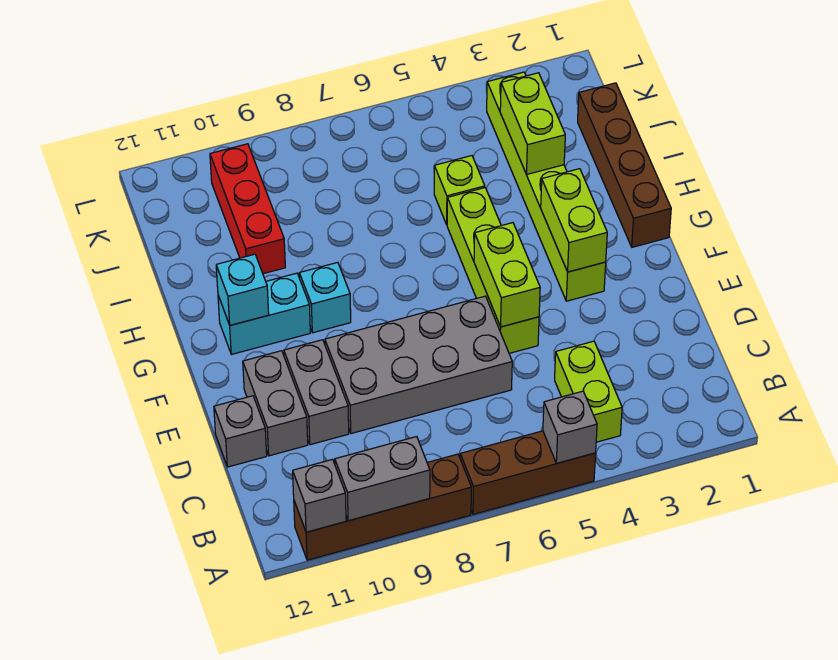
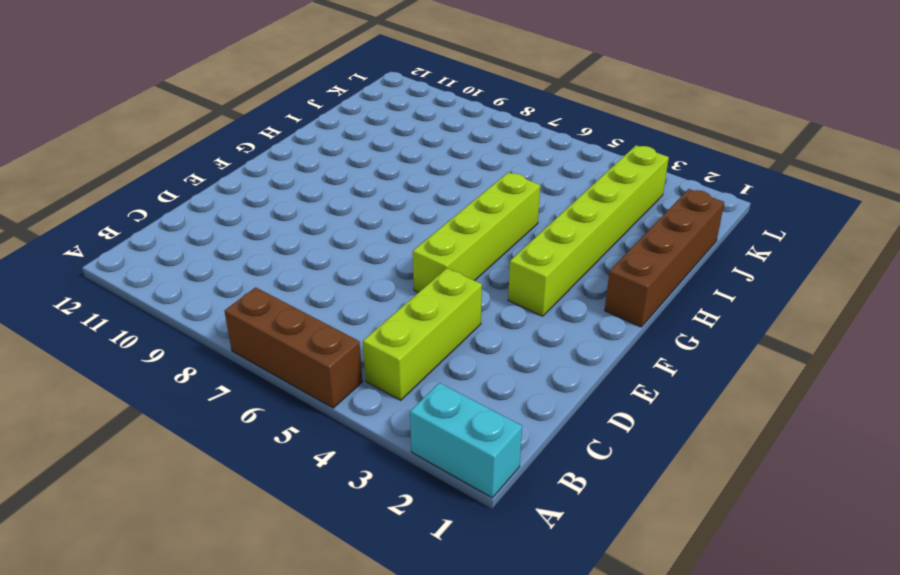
cyan 1x2 brick [410,383,522,498] -> cyan 1x2 brick moved to [218,273,310,354]
lime 1x3 brick [363,268,482,400] -> lime 1x2 brick [555,341,622,442]
none -> brown 1x4 brick [294,454,471,560]
none -> grey 2x4 brick [325,296,512,433]
none -> grey 1x2 brick [284,340,349,445]

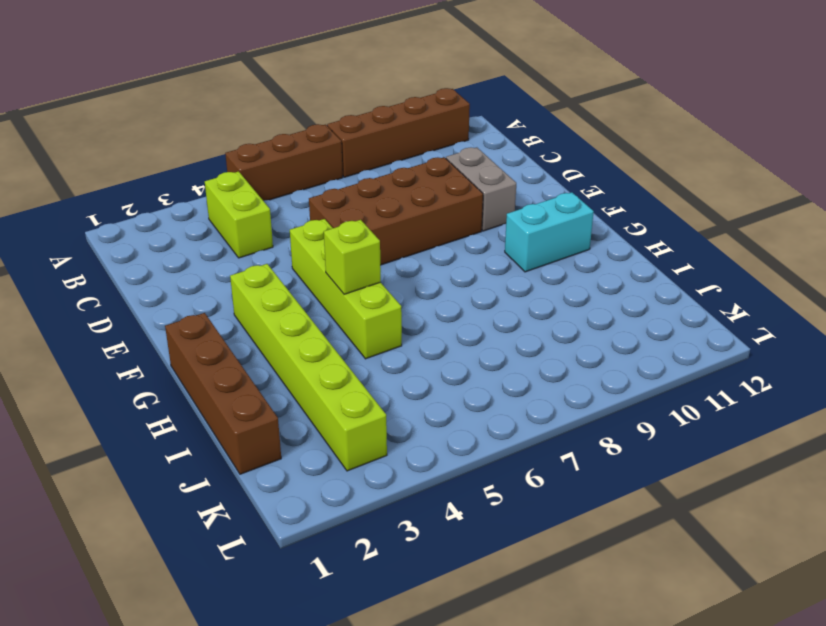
brown 2x4 brick [309,157,483,265] -> grey 2x4 brick [325,296,512,433]
lime 1x1 brick [324,220,381,294] -> lime 1x1 brick moved to [434,156,485,224]
none -> grey 1x2 brick [243,351,308,456]
none -> grey 1x1 brick [214,396,267,467]
none -> cyan 1x1 brick [299,262,351,333]

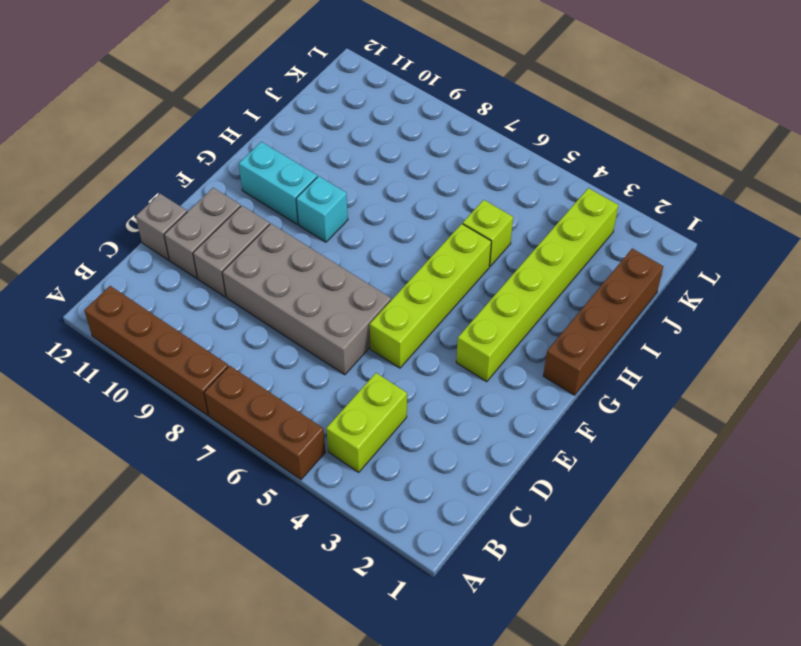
none -> red 1x3 brick [210,144,285,274]
none -> grey 1x1 brick [543,391,597,463]
none -> grey 1x2 brick [335,437,430,521]

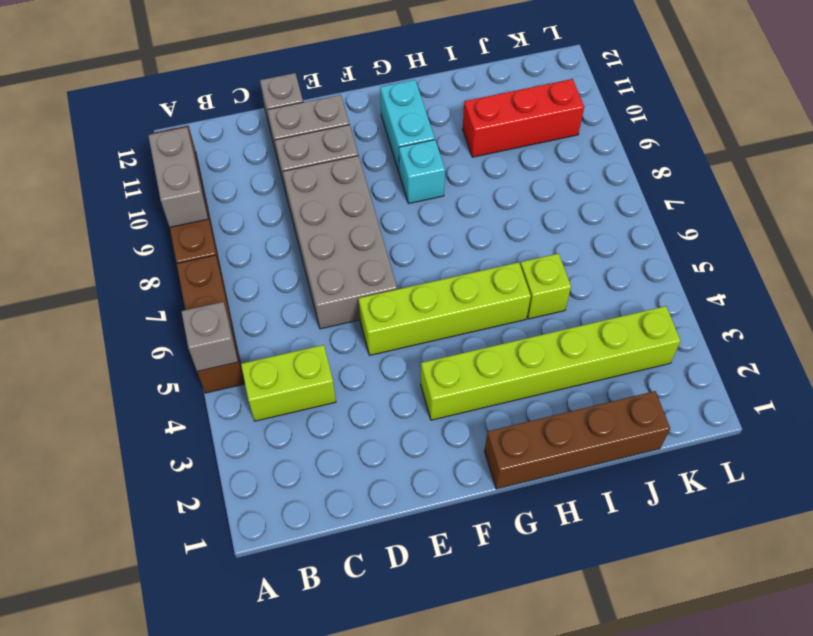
none -> grey 1x1 brick [293,459,346,532]
none -> lime 1x2 brick [474,223,540,327]
none -> lime 1x2 brick [541,169,607,272]

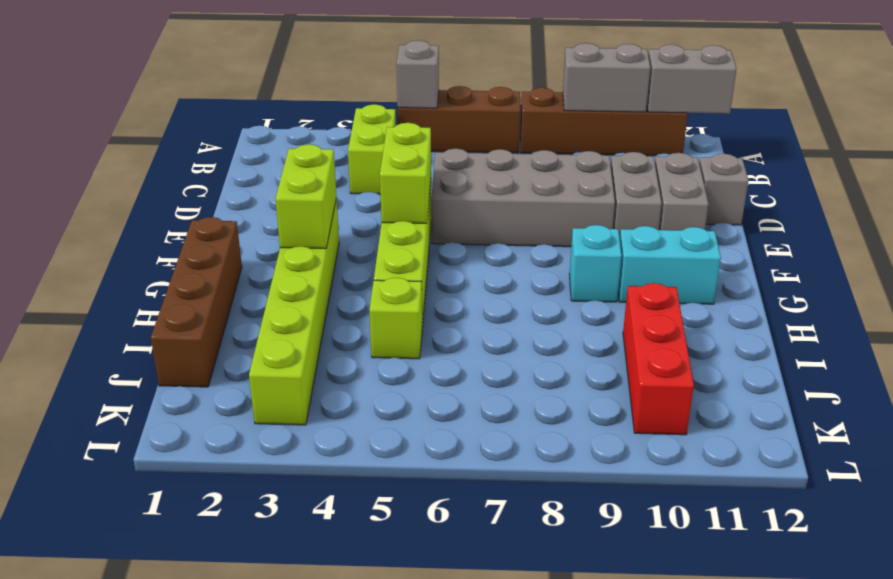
grey 1x2 brick [647,45,736,114] -> grey 1x1 brick [293,459,346,532]
none -> cyan 1x1 brick [216,254,269,325]
none -> lime 1x2 brick [500,73,565,175]

